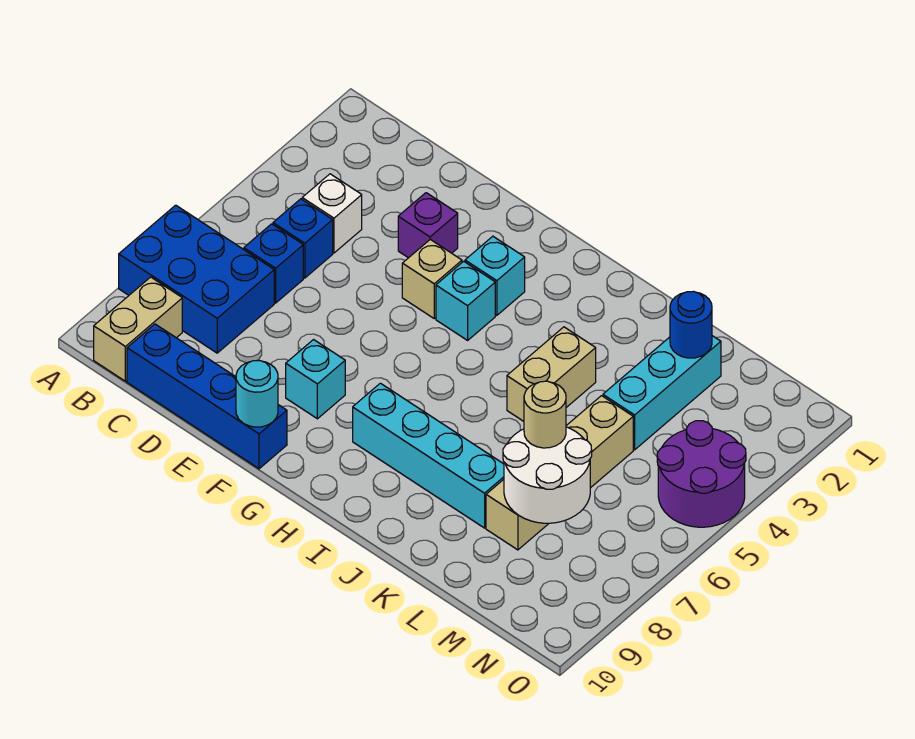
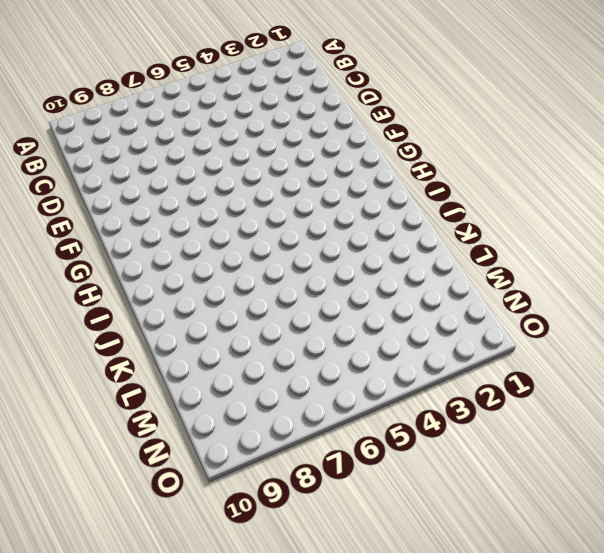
none -> blue 2x3 brick [119,205,274,353]
none -> tan 1x2 brick [94,277,182,381]
none -> white 1x1 brick [302,174,362,253]

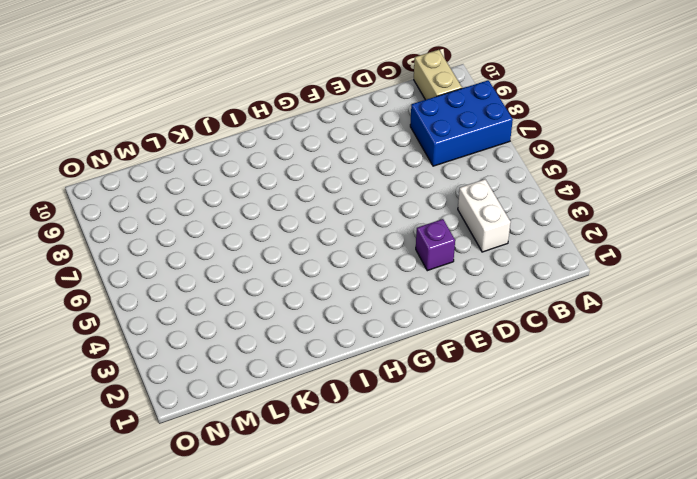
white 1x2 brick [458,179,511,252] -> white 1x1 brick [302,174,362,253]
none -> blue 1x1 brick [273,199,333,278]
none -> blue 1x1 brick [244,224,303,303]
none -> blue 1x4 brick [127,324,287,469]

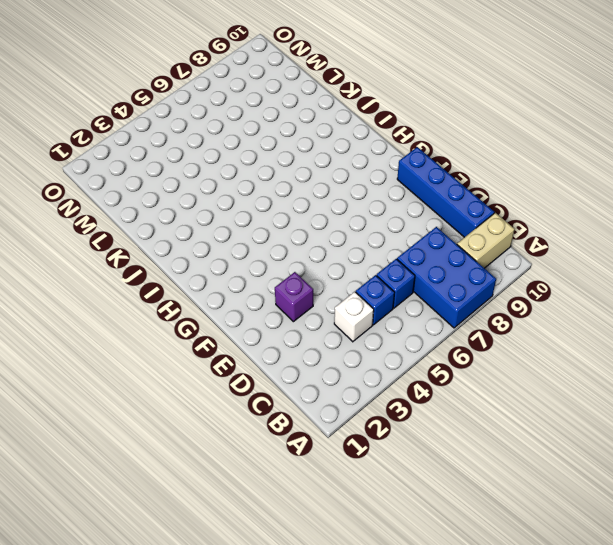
none -> tan 1x1 brick [402,239,462,318]
none -> cyan 1x1 brick [286,340,345,419]
none -> cyan 1x1 brick [465,236,525,315]

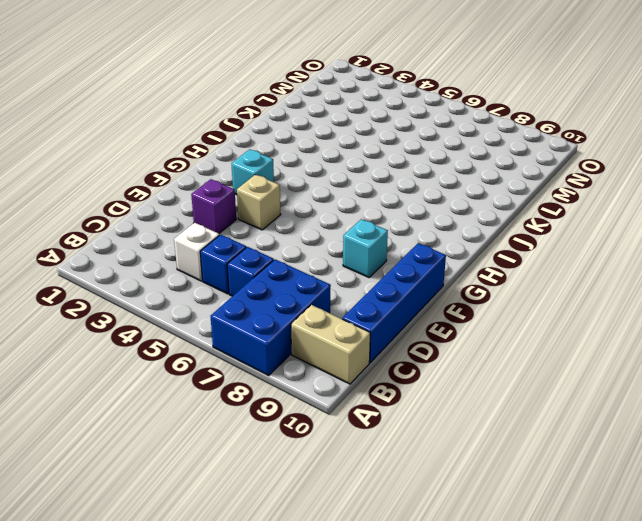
none -> cyan 1x1 brick [436,261,495,340]
none -> cyan 1x4 brick [353,383,504,528]
none -> tan 1x2 brick [507,327,596,421]

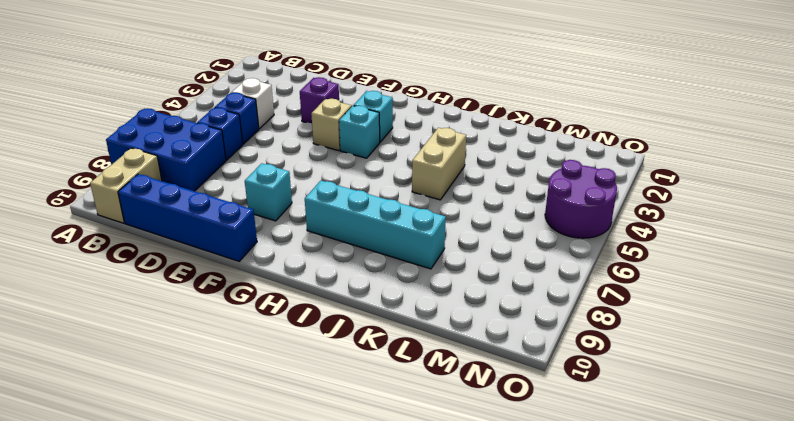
none -> cyan 1x3 brick [603,336,721,450]
none -> tan 1x4 brick [486,396,633,550]
none -> cyan 1x1 round brick [236,360,278,427]

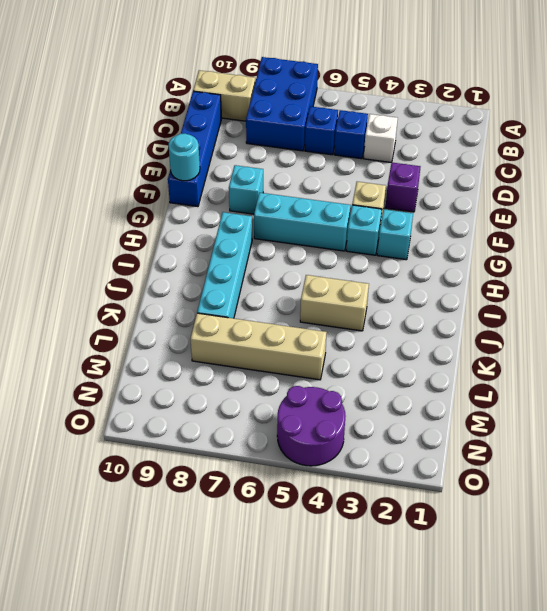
cyan 1x3 brick [254,193,351,251] -> cyan 1x3 brick moved to [603,336,721,450]
none -> blue 1x1 round brick [670,291,712,358]
none -> white 2x2 round brick [503,427,592,523]
none -> tan 1x1 round brick [524,381,566,448]

